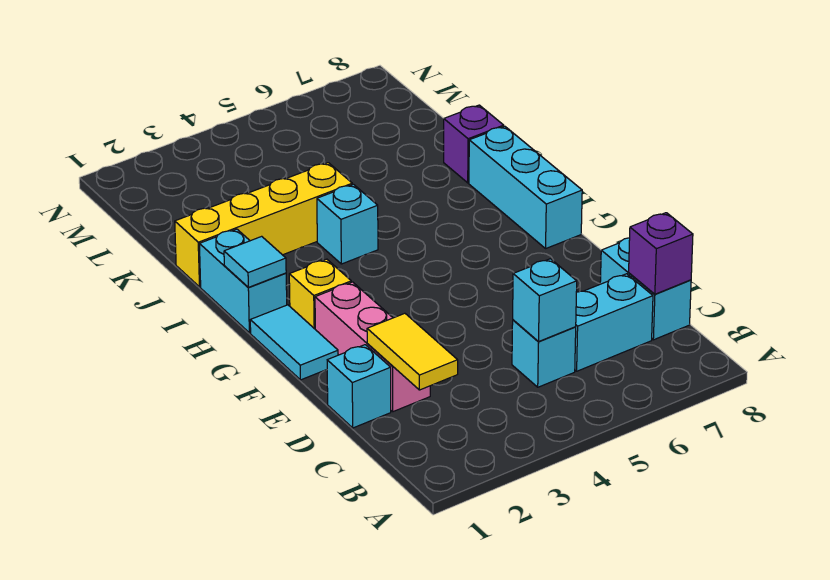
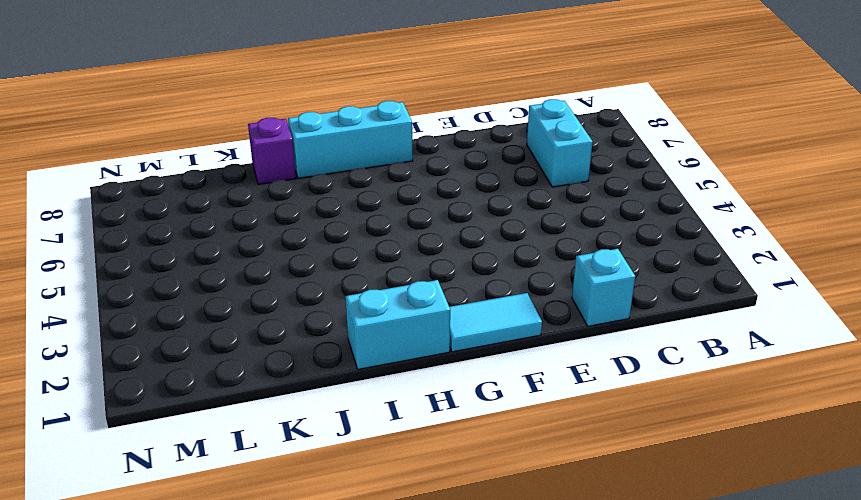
none -> cyan 1x1 brick [512,320,576,387]
none -> cyan 1x2 brick [600,238,691,340]
none -> pink 1x3 brick [315,282,430,412]

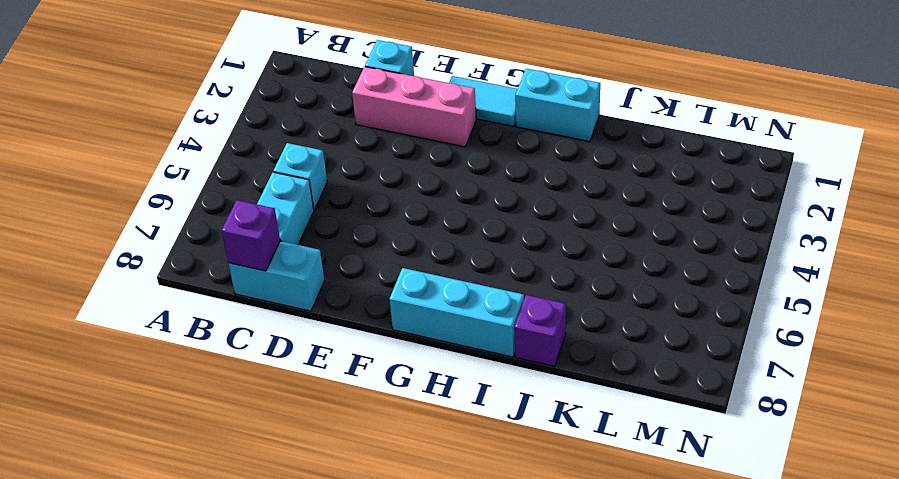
none -> yellow 1x1 brick [289,259,351,329]
none -> cyan 1x1 brick [317,184,378,264]
none -> yellow 1x4 brick [175,163,352,287]

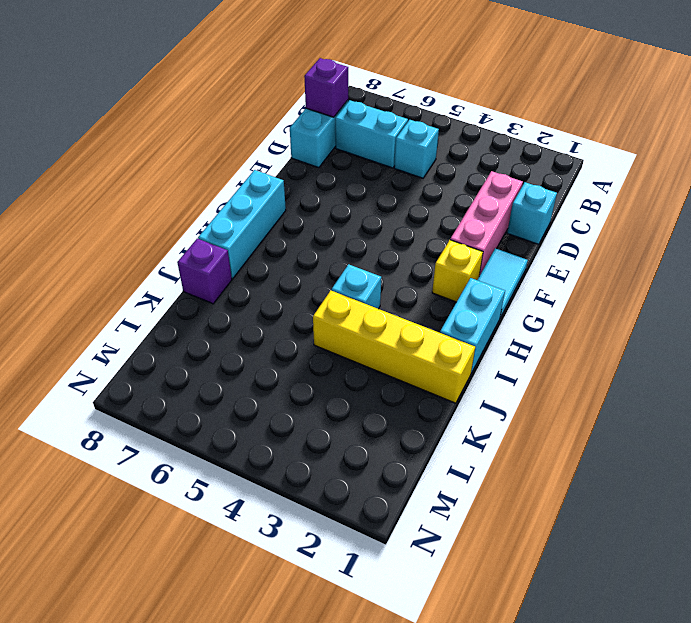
none -> yellow 1x2 tile [367,313,458,390]
none -> cyan 1x1 brick [513,259,577,341]
none -> cyan 1x1 tile [224,236,286,287]

